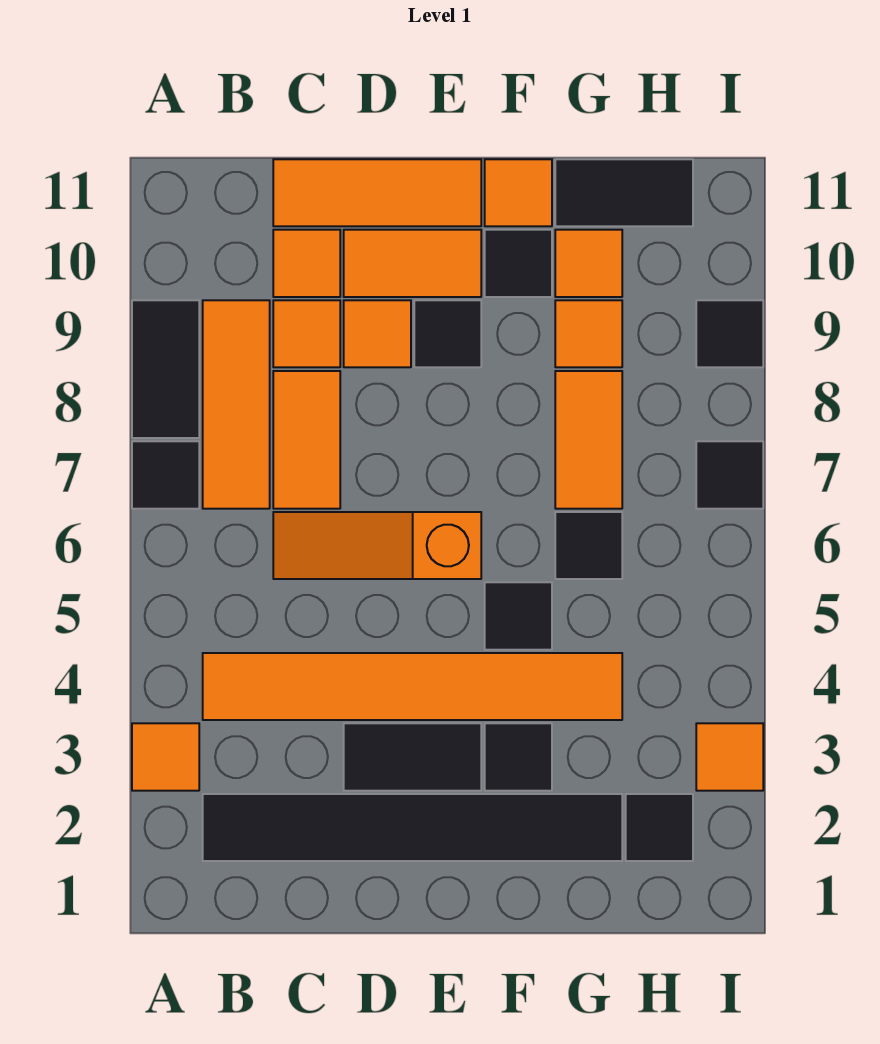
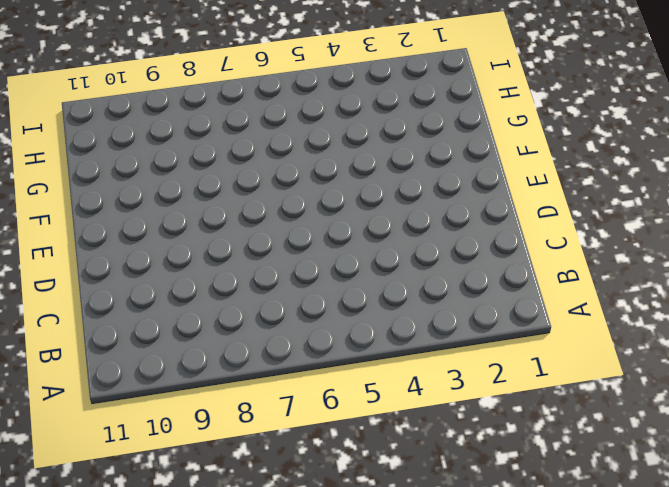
none -> orange 1x1 tile [132,723,199,791]
none -> black 1x1 tile [132,441,199,509]
none -> black 1x2 tile [132,300,199,438]

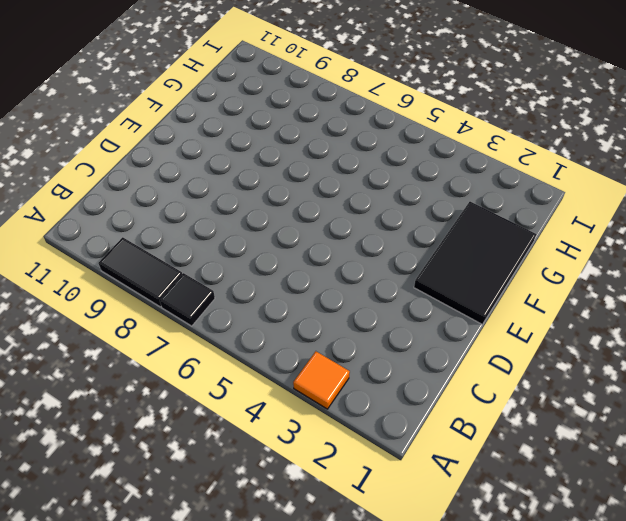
black 2x3 tile [414,202,536,324] -> black 1x6 tile [203,794,622,861]
none -> orange 1x6 tile [203,653,622,720]
none -> orange 1x3 tile [203,300,270,509]
none -> orange 1x3 slope [273,512,481,579]

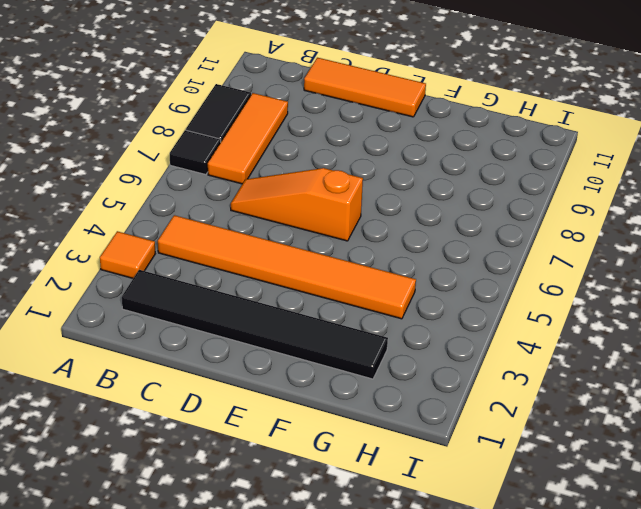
none -> orange 1x2 tile [273,371,340,509]
none -> orange 1x1 tile [273,300,340,367]
none -> orange 1x1 tile [273,230,340,297]

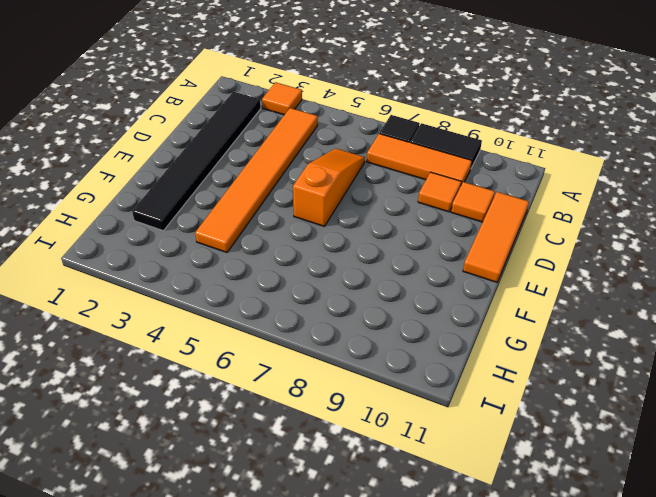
none -> orange 1x2 tile [273,371,340,509]
none -> black 1x2 tile [344,723,481,791]
none -> orange 1x1 tile [344,300,411,367]

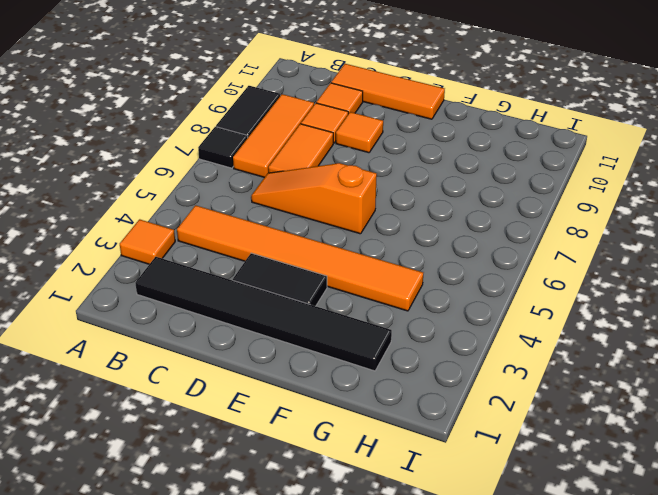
none -> orange 1x2 tile [344,230,481,297]
none -> black 1x1 tile [414,300,481,367]
none -> black 1x1 tile [485,723,552,791]

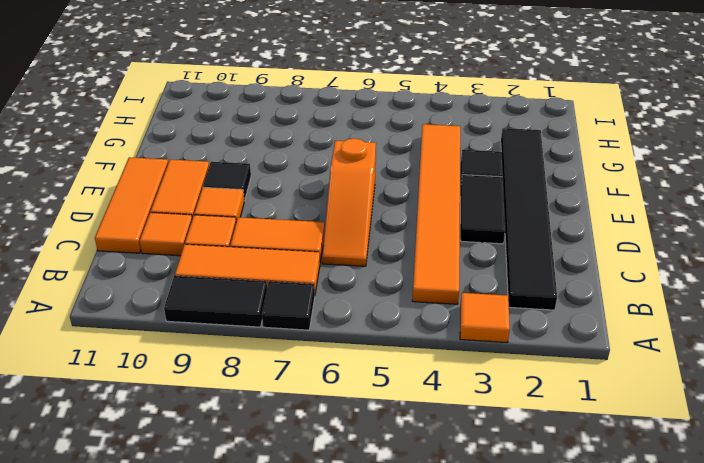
none -> black 1x1 tile [485,582,552,650]
none -> black 1x1 tile [485,230,552,297]
none -> orange 1x1 tile [485,159,552,226]

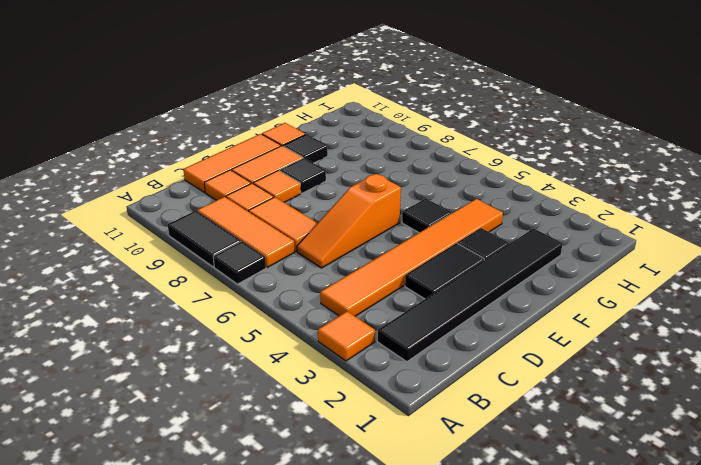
none -> black 1x1 tile [555,512,622,579]
none -> orange 1x2 tile [555,371,622,509]
none -> orange 1x1 tile [555,300,622,367]

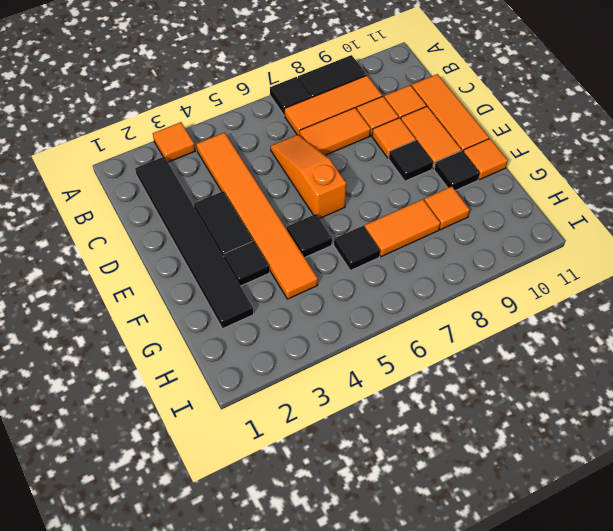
none -> orange 1x1 tile [555,230,622,297]
none -> black 1x2 tile [555,159,693,226]
none -> black 1x1 tile [626,794,693,861]

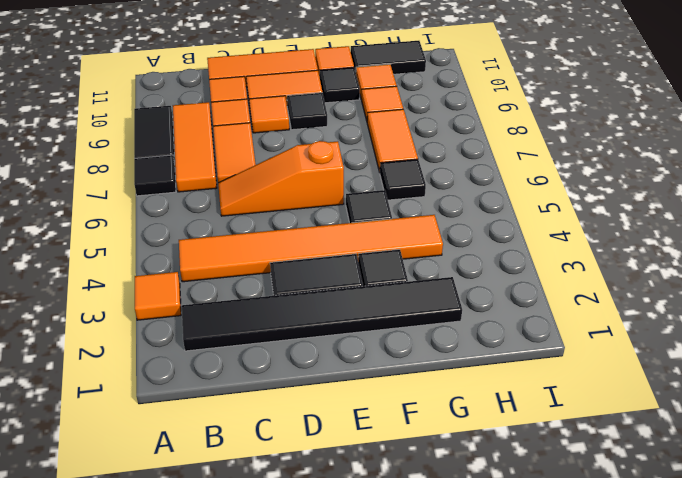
none -> black 1x1 tile [626,794,693,861]
none -> orange 1x1 tile [696,723,763,791]
none -> black 1x1 tile [696,441,763,509]

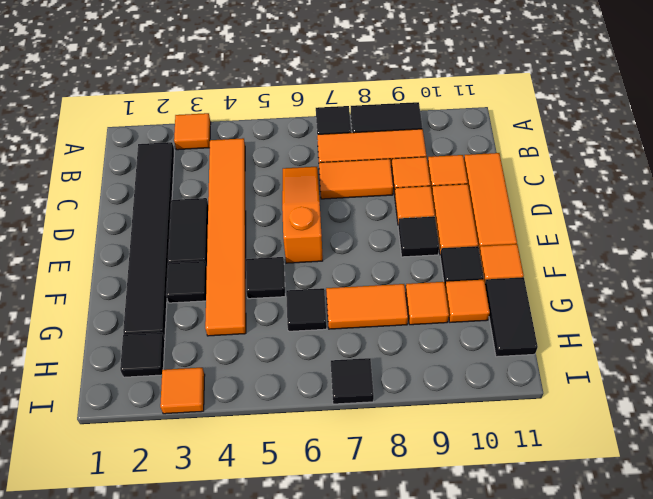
none -> black 1x1 tile [696,300,763,367]

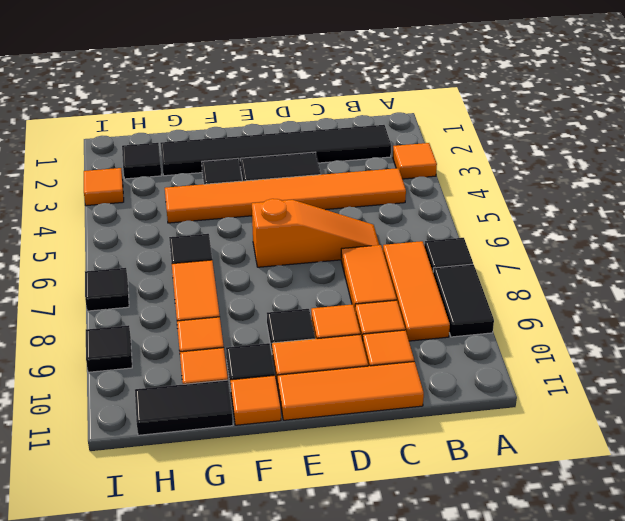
none -> black 1x1 tile [485,582,552,650]

